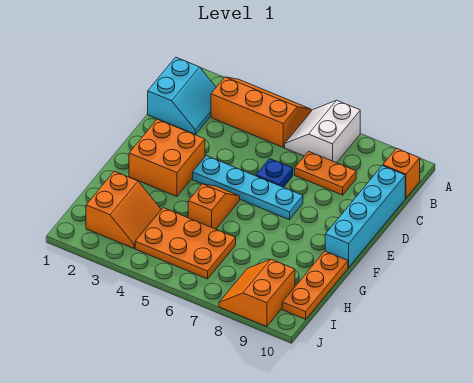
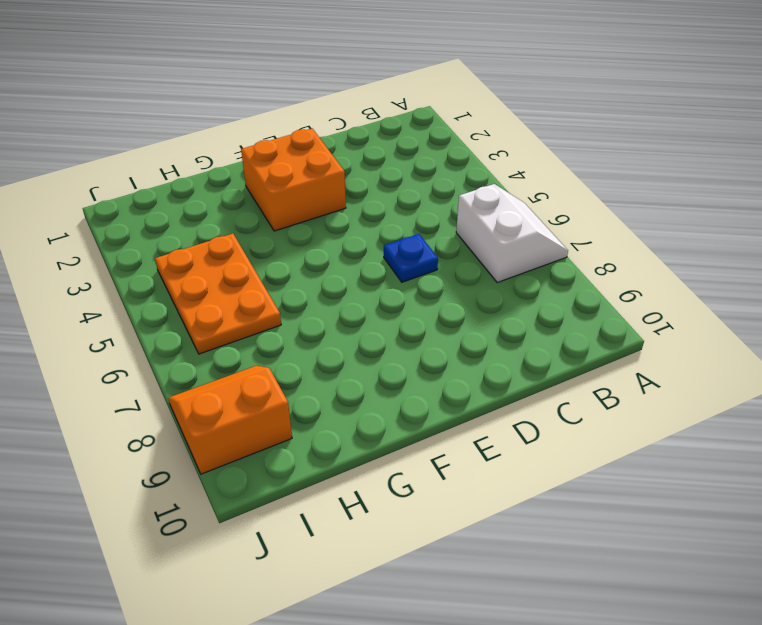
white 2x2 slope [456,184,568,282] -> white 2x2 slope turned to [285,100,360,163]
none -> orange 2x3 slope [211,77,311,147]
none -> cyan 2x2 slope [148,57,216,134]
none -> orange 1x1 brick [383,148,420,198]

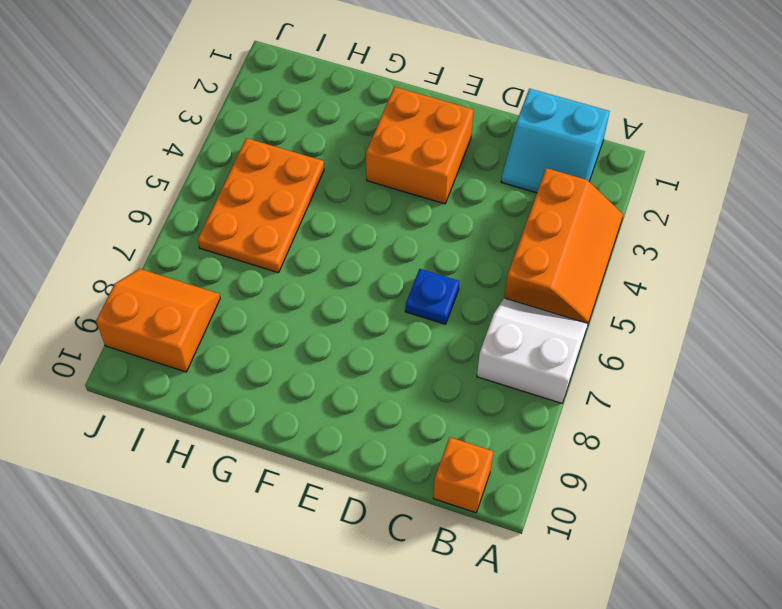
none -> orange 1x2 plate [295,151,356,195]
none -> cyan 1x4 brick [325,166,405,267]
none -> cyan 1x4 plate [193,156,303,220]

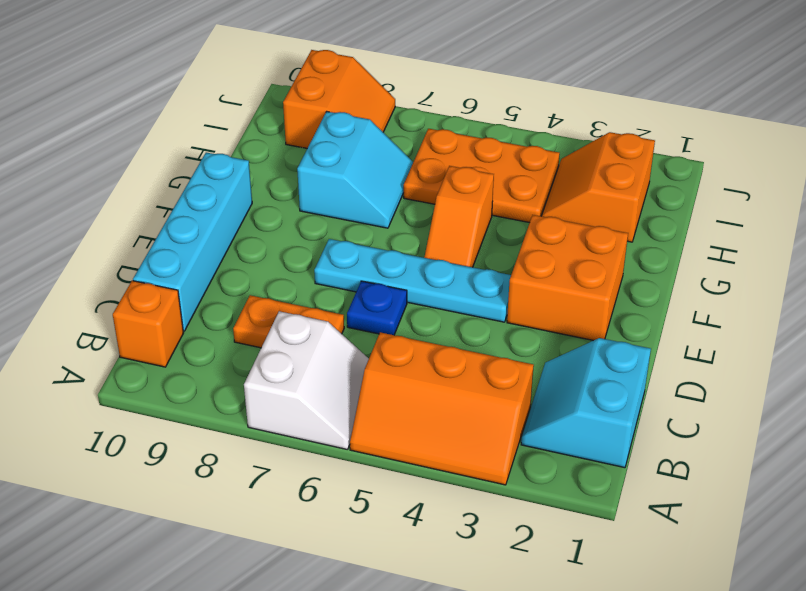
cyan 2x2 slope [297,112,413,228] -> none
none -> orange 1x3 plate [282,251,348,319]

